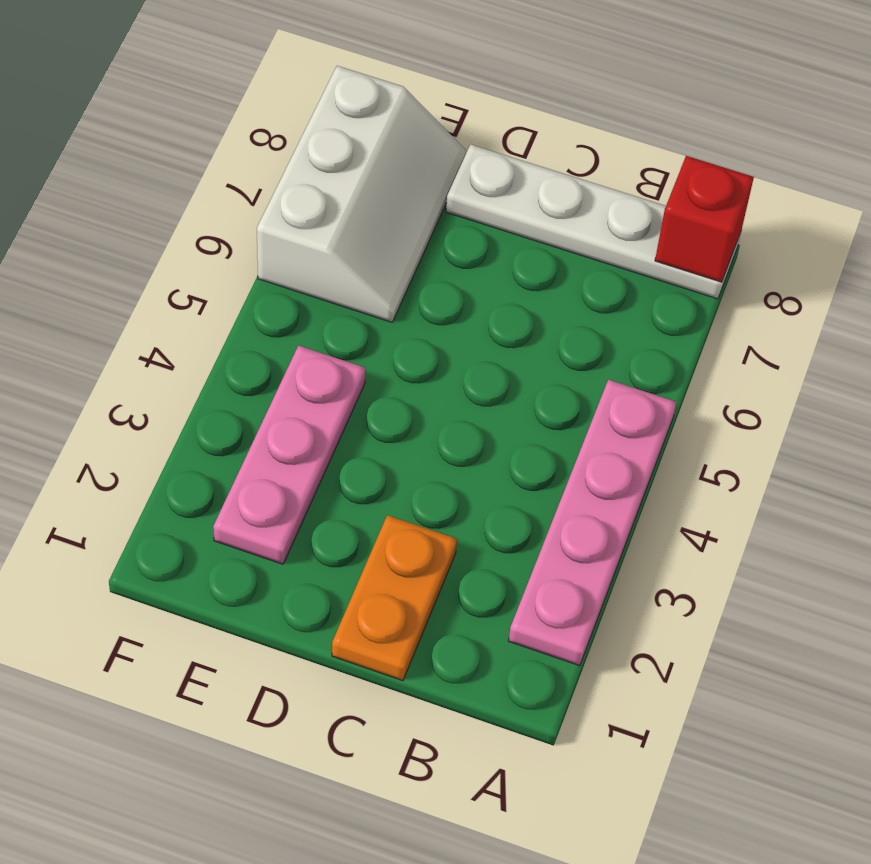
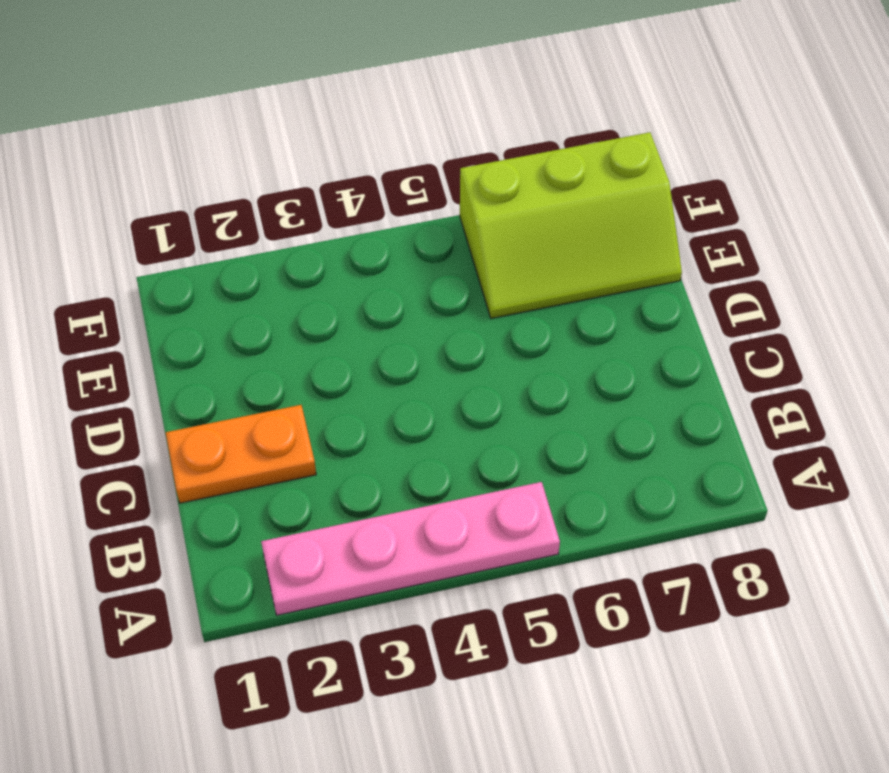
lime 2x3 slope [460,132,682,318] -> white 2x3 slope [257,66,466,322]
none -> white 1x4 plate [446,144,741,299]
none -> pink 1x3 plate [213,346,366,564]

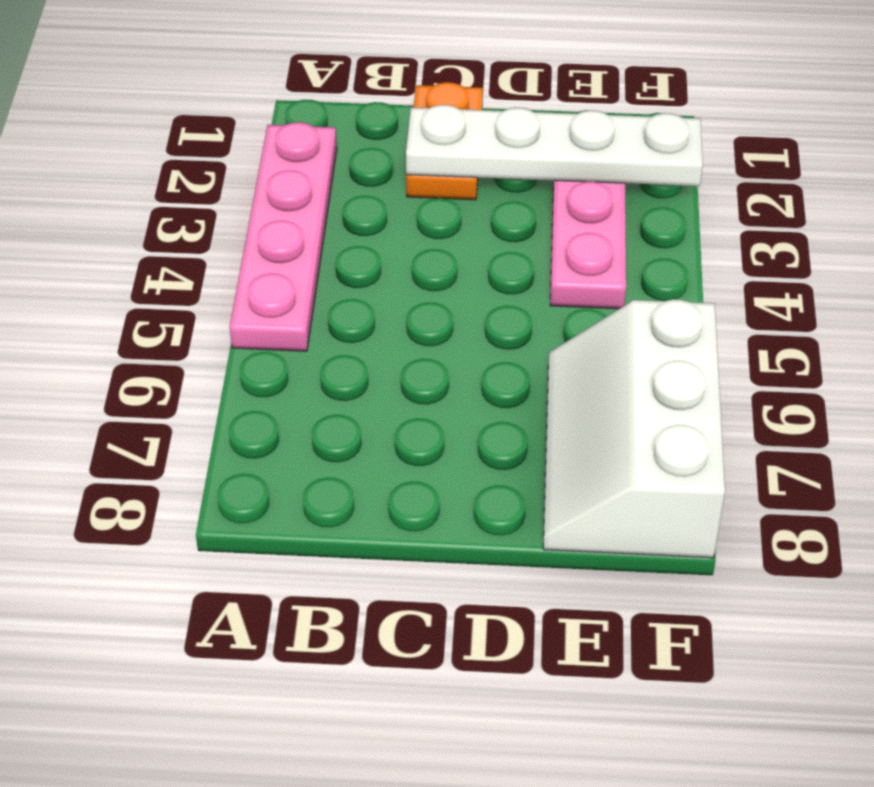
white 1x4 plate [406,105,703,186] -> white 1x4 plate moved to [446,144,741,299]
none -> red 1x1 brick [655,156,754,282]

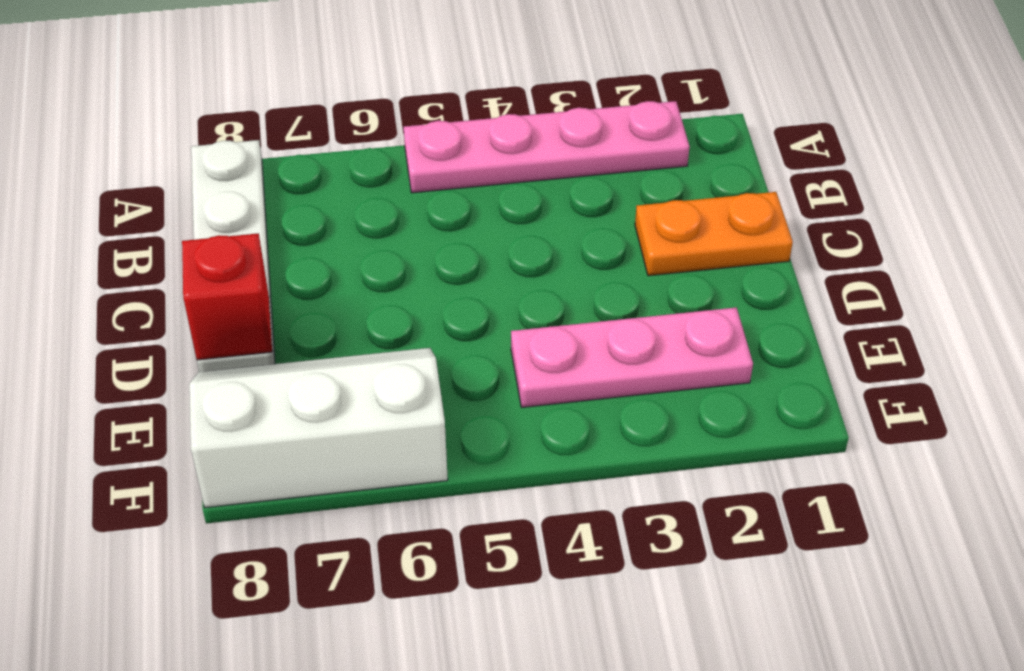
red 1x1 brick [182,233,272,360] -> red 1x1 brick moved to [655,156,754,282]

